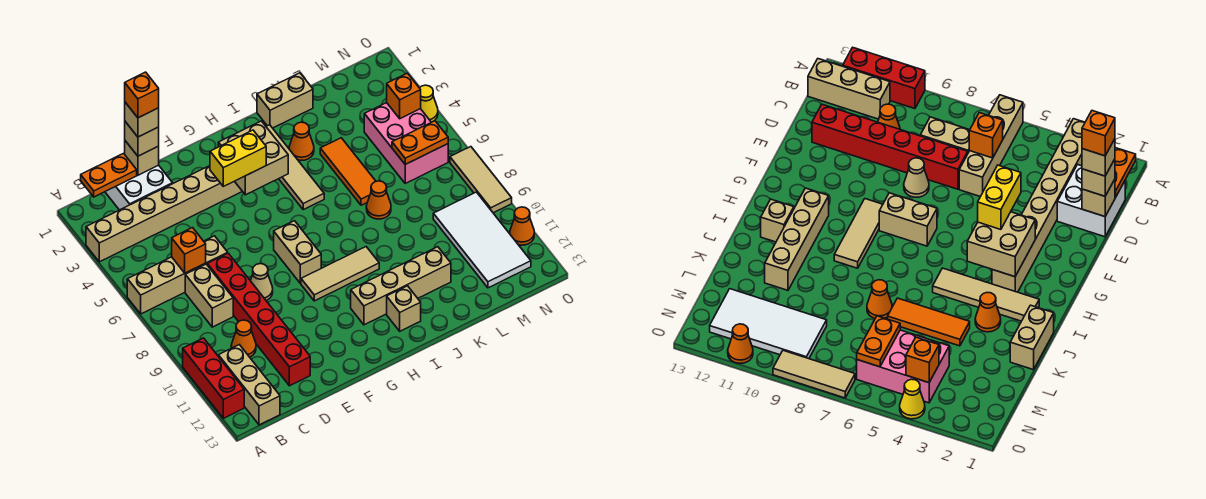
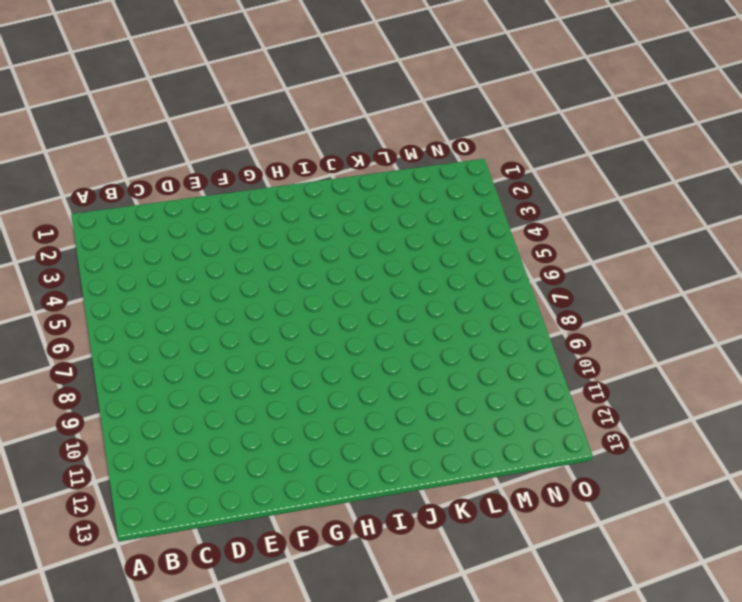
none -> tan 1x8 brick [86,166,242,262]
none -> tan 1x4 brick [127,236,228,314]
none -> red 1x3 brick [183,338,244,418]
none -> tan 1x3 brick [218,345,280,425]

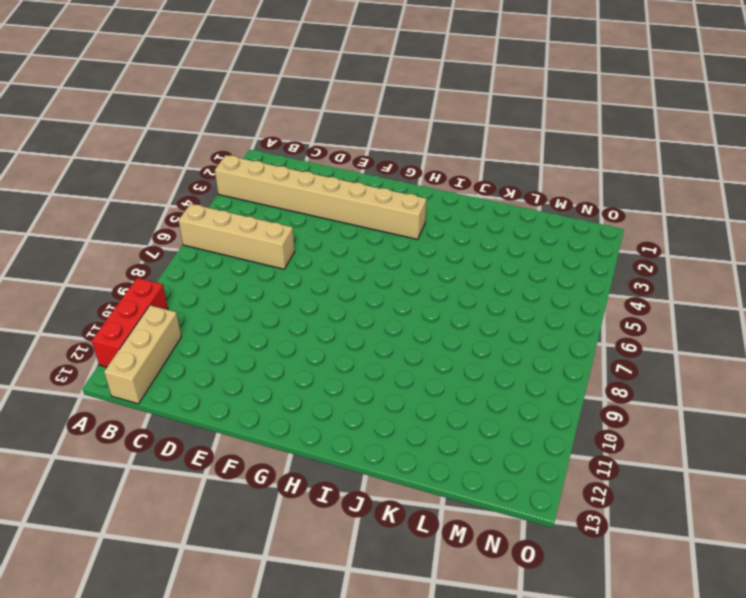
none -> white 2x2 brick [105,165,173,210]
none -> tan 1x2 brick [185,264,233,327]
none -> orange 1x1 cone [231,320,256,357]
none -> red 1x6 brick [207,253,310,386]

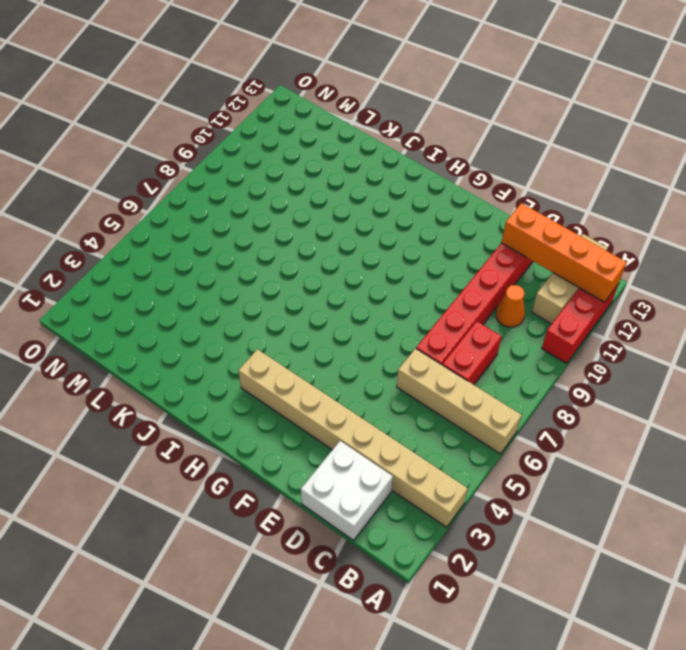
orange 1x4 brick [501,203,627,302] -> none
red 1x2 brick [442,321,502,385] -> tan 1x2 brick [185,264,233,327]
none -> tan 1x1 cone [250,264,273,300]
none -> tan 1x2 brick [274,221,321,284]
none -> tan 1x3 tile [301,247,379,301]
none -> tan 1x4 brick [351,247,451,325]

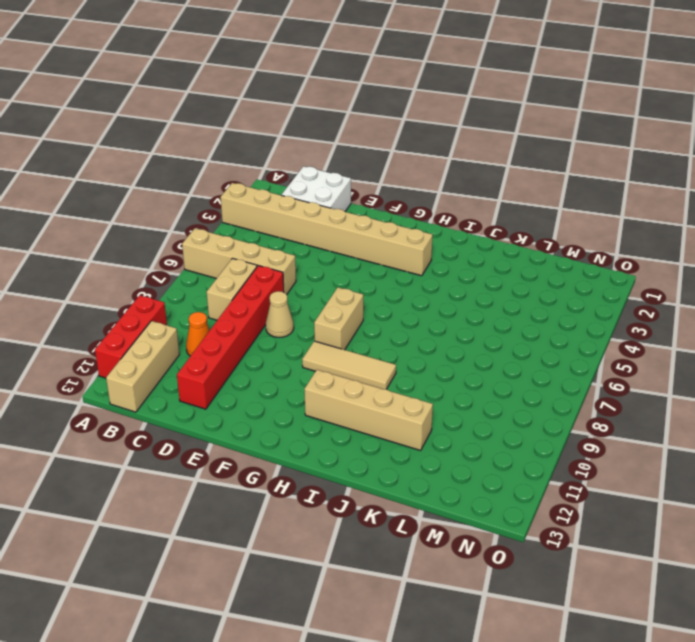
none -> tan 1x4 tile [266,125,324,210]
none -> tan 1x1 brick [387,286,421,331]
none -> tan 1x2 brick [257,73,313,128]
none -> orange 1x1 cone [289,122,314,160]

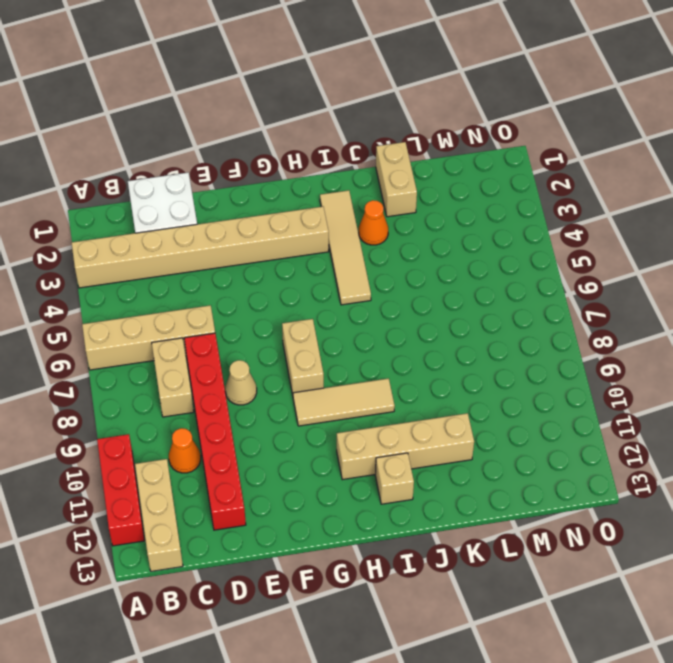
tan 1x2 brick [376,142,417,217] -> tan 1x2 brick turned to [257,73,313,128]
none -> orange 1x3 tile [320,138,376,205]
none -> orange 1x1 cone [366,181,391,219]
none -> pink 2x3 brick [364,103,448,183]
none -> white 2x4 tile [433,192,531,288]

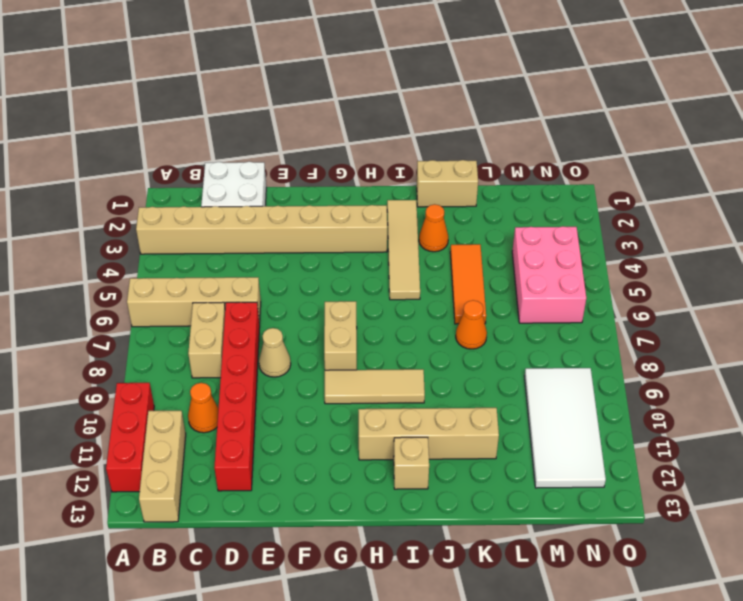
none -> yellow 1x1 cone [420,85,438,122]
none -> tan 1x3 tile [450,147,512,213]
none -> orange 1x1 cone [510,207,534,245]
none -> orange 1x2 plate [81,153,137,197]

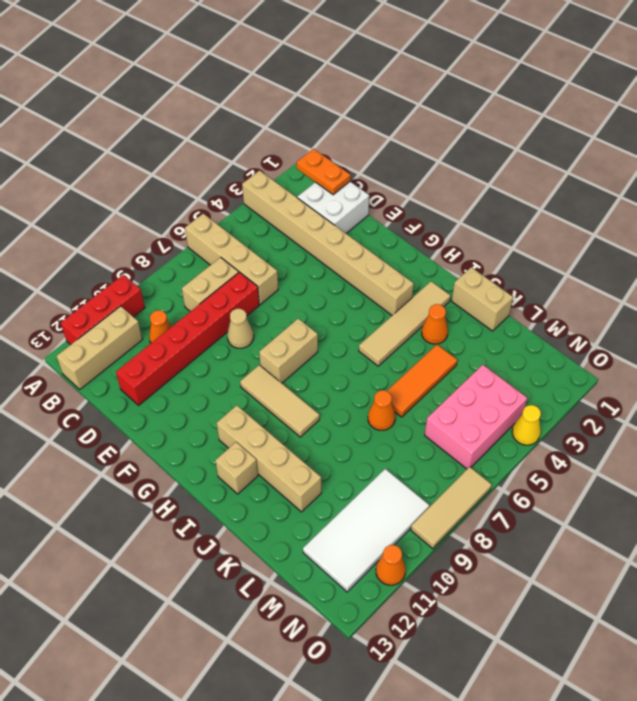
none -> orange 1x1 brick [172,228,206,273]
none -> tan 1x1 brick [125,141,159,175]
none -> tan 2x2 brick [218,121,288,195]
none -> orange 1x2 plate [392,121,448,164]

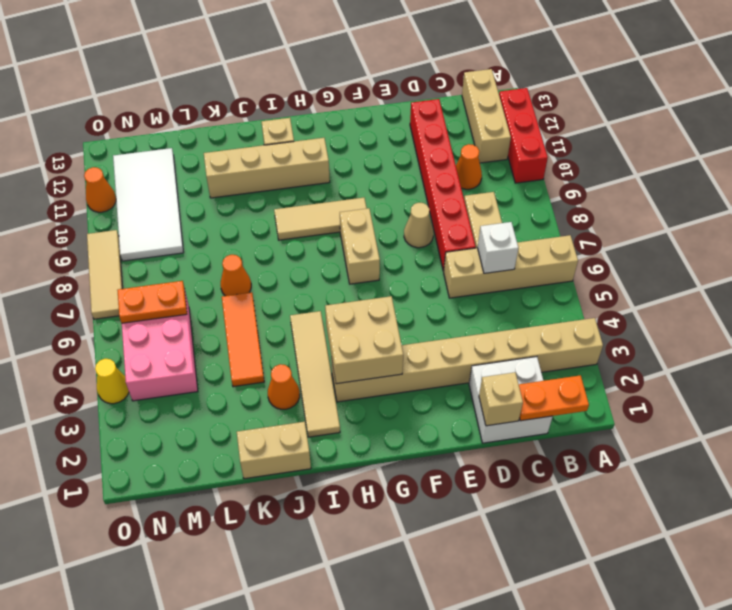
white 1x1 brick [478,222,518,273] -> orange 1x1 brick [172,228,206,273]
none -> orange 1x1 brick [387,73,421,119]
none -> tan 1x1 brick [125,122,159,156]
none -> yellow 1x2 brick [210,130,266,186]
none -> tan 1x1 brick [125,102,159,137]

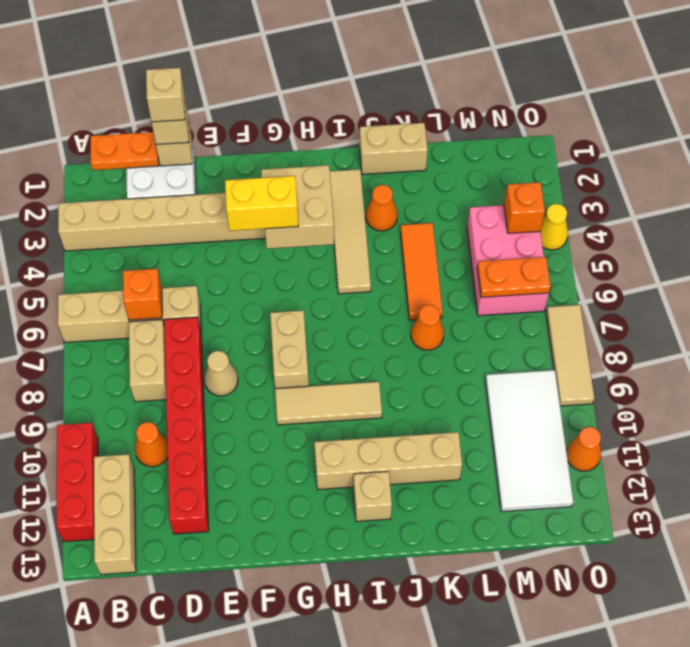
none -> orange 1x1 brick [125,72,159,118]

